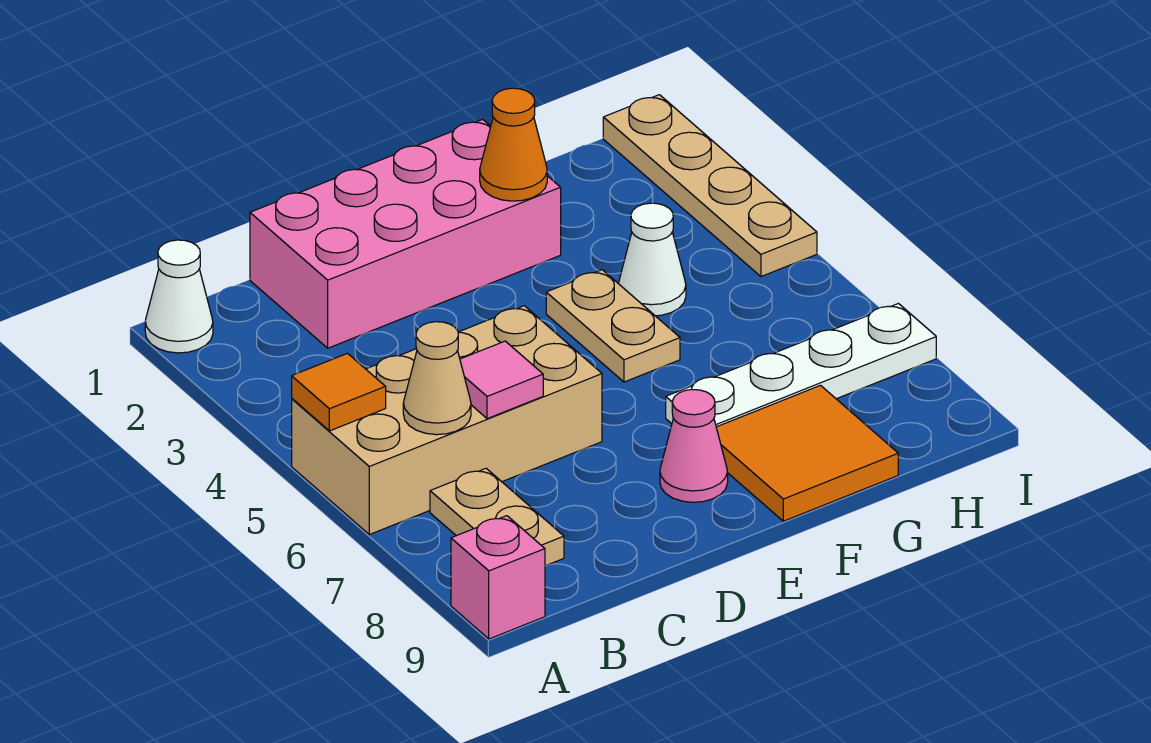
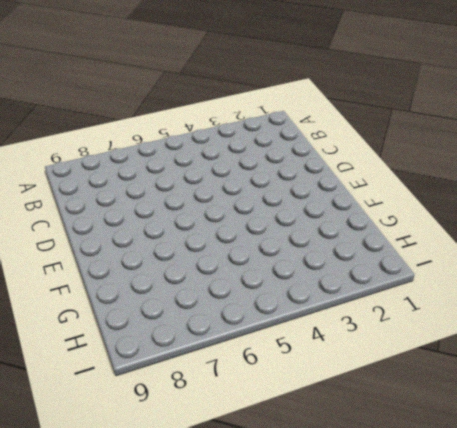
none -> white 1x1 cone [145,240,213,353]
none -> tan 2x4 brick [292,306,602,535]
none -> pink 1x1 brick [451,516,545,639]

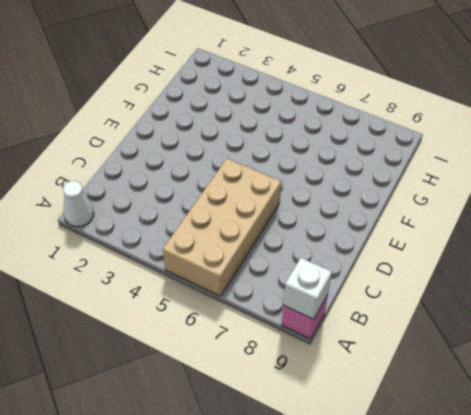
white 1x1 brick [283,258,332,319] -> none
none -> tan 1x2 plate [430,468,564,566]
none -> pink 2x4 brick [250,119,561,348]
none -> pink 1x1 cone [660,390,728,502]

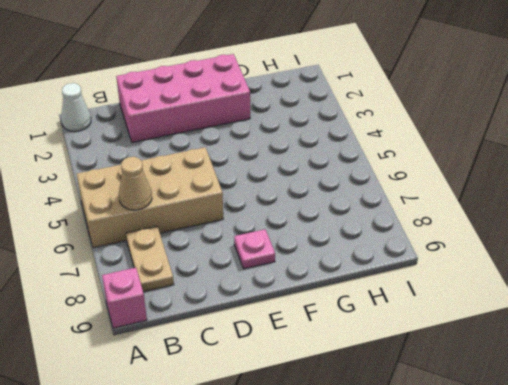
pink 1x1 plate [234,229,275,269] -> pink 1x1 cone [660,390,728,502]
none -> tan 1x2 plate [546,270,680,382]
none -> white 1x4 plate [666,304,936,427]
none -> orange 2x2 tile [716,385,898,521]

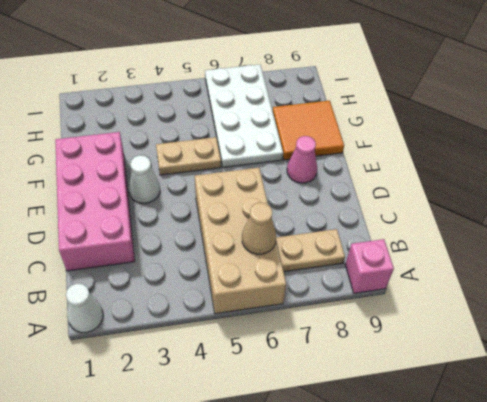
white 1x1 cone [129,155,160,203] -> white 1x1 cone moved to [618,203,686,316]
white 2x4 plate [205,64,283,167] -> white 1x4 plate [666,304,936,427]
none -> tan 1x4 plate [603,95,817,277]
none -> orange 1x1 tile [292,353,386,431]
none -> pink 1x1 tile [460,341,543,419]

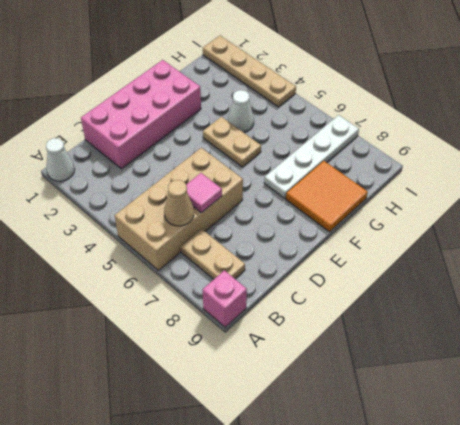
none -> pink 1x1 cone [660,390,728,502]
none -> orange 1x1 tile [292,353,386,431]
none -> orange 1x1 cone [480,88,547,201]

